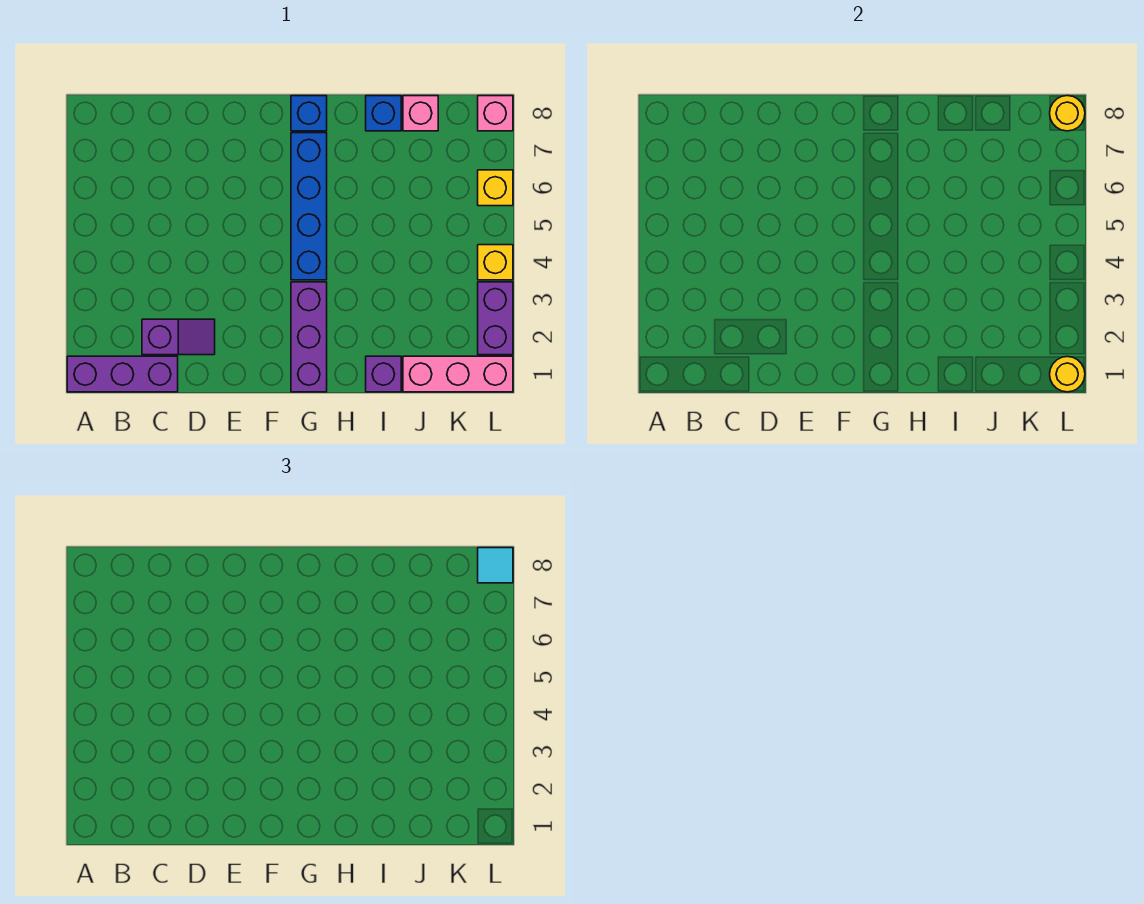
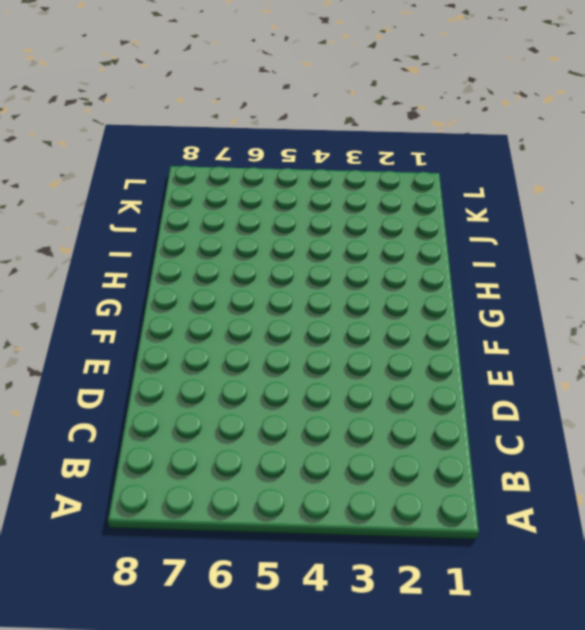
none -> purple 1x3 brick [67,356,178,392]
none -> purple 1x2 slope [142,319,215,355]
none -> purple 1x3 brick [291,282,327,392]

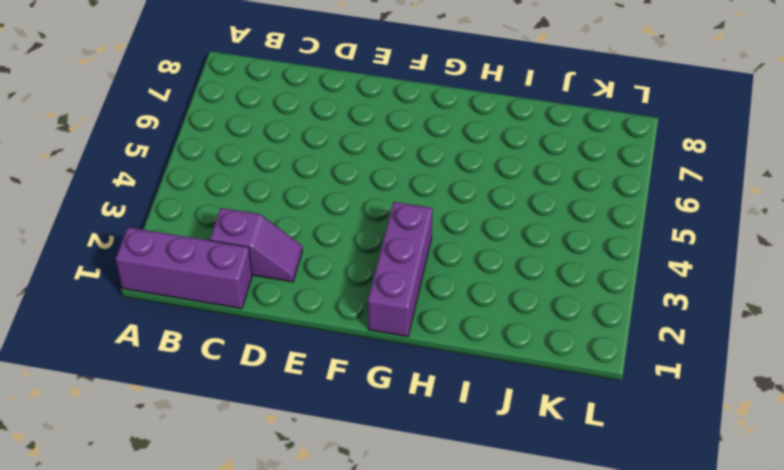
none -> blue 1x4 brick [291,133,327,280]
none -> blue 1x1 brick [291,96,327,131]
none -> purple 1x1 brick [366,356,401,392]

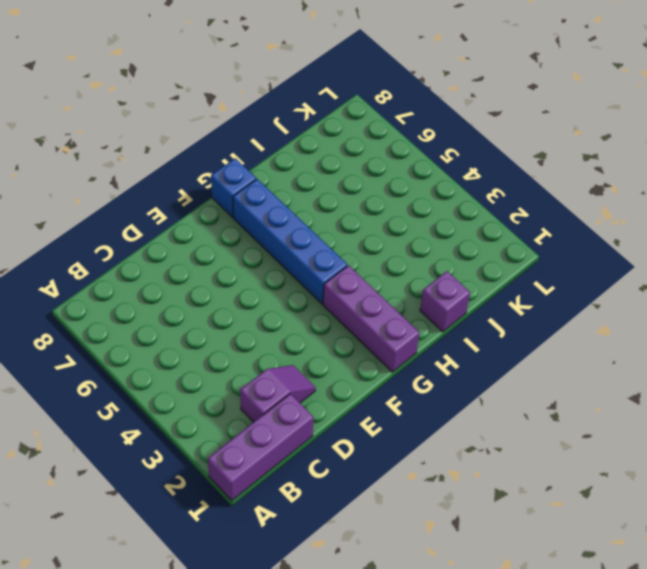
none -> blue 1x1 brick [366,96,401,131]
none -> pink 1x3 brick [403,356,513,392]
none -> pink 1x1 brick [403,96,438,131]

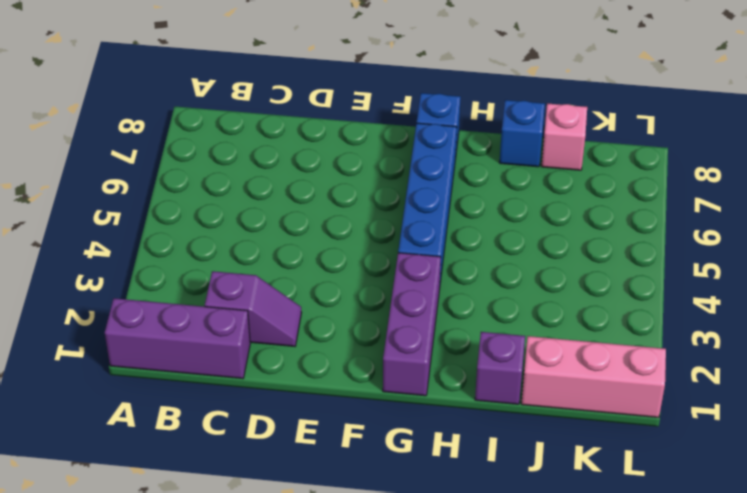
none -> purple 1x2 brick [478,282,513,355]
none -> yellow 1x1 brick [478,245,513,280]
none -> yellow 1x1 brick [478,170,513,206]

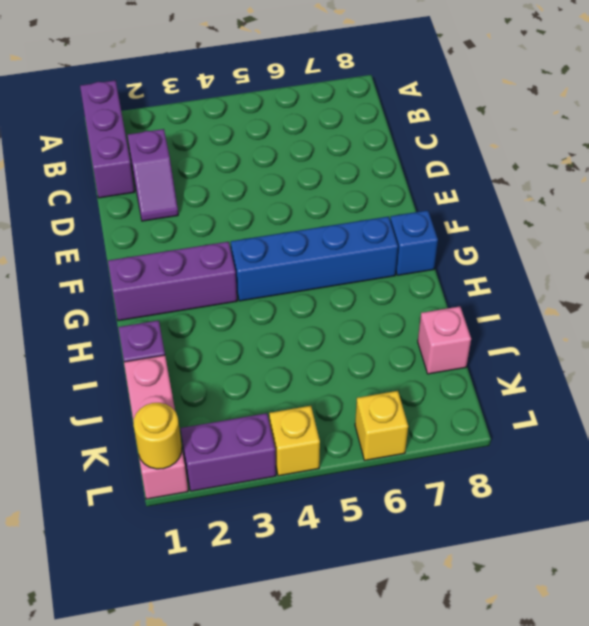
none -> blue 1x1 brick [366,96,401,131]
none -> pink 1x1 brick [478,96,513,131]
none -> yellow 1x1 round brick [1050,96,1085,131]

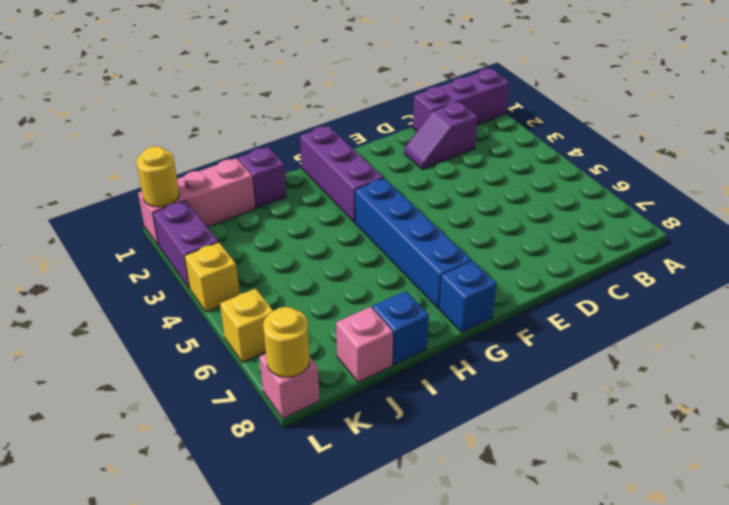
none -> cyan 1x1 tile [478,548,513,583]

